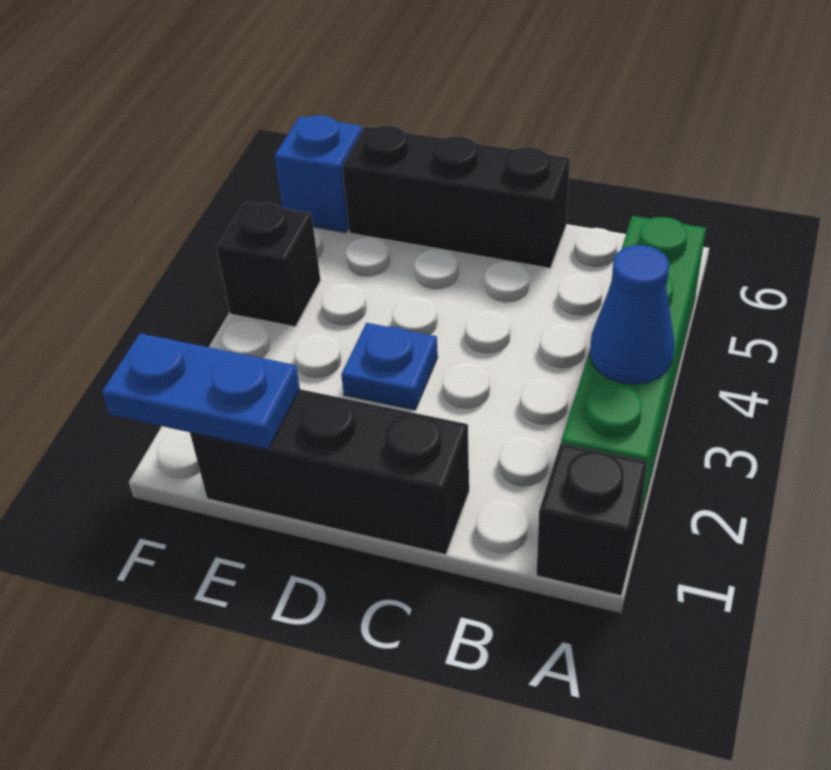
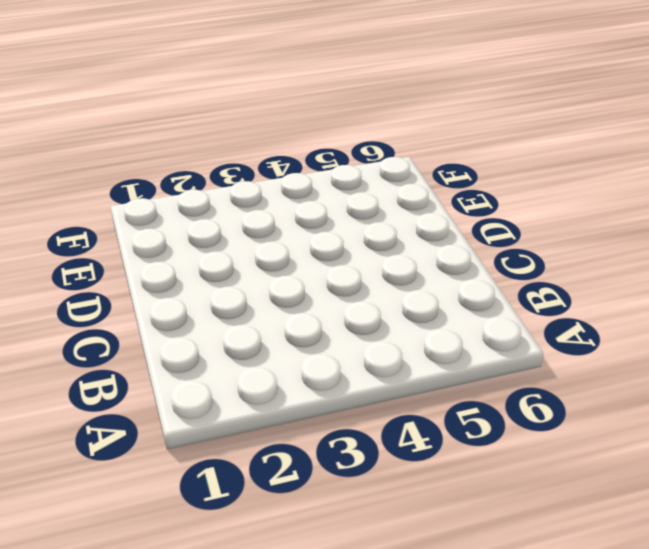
none -> black 1x1 brick [536,443,647,596]
none -> green 1x4 brick [561,216,706,522]

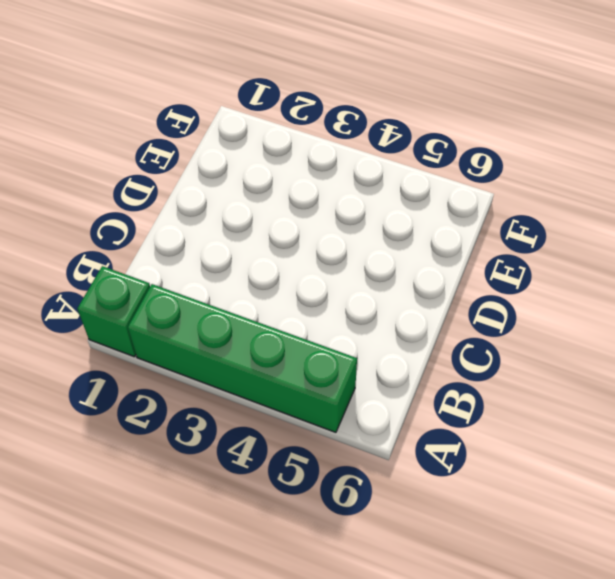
green 1x1 brick [77,266,150,357] -> black 1x1 brick [536,443,647,596]
none -> black 1x3 brick [190,389,469,555]
none -> black 1x3 brick [342,125,570,268]

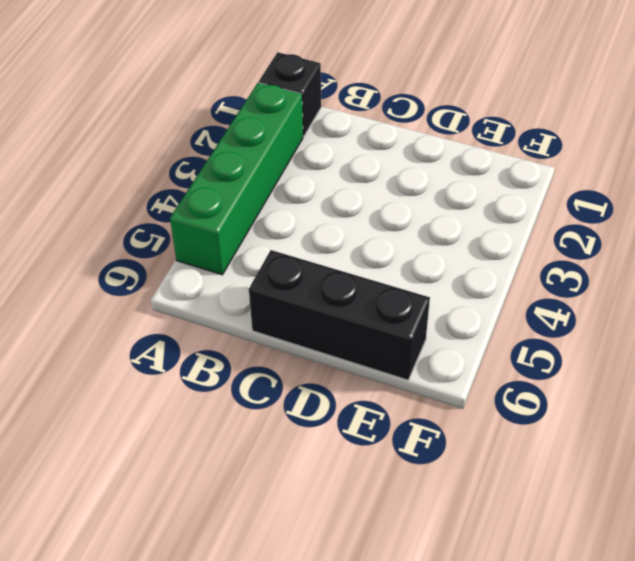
none -> black 1x3 brick [190,389,469,555]
none -> blue 1x1 plate [341,323,438,410]

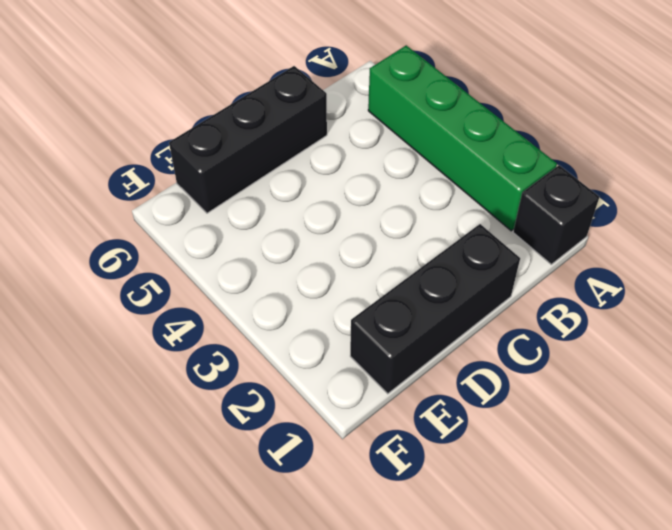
none -> blue 1x1 plate [341,323,438,410]
none -> black 1x1 brick [216,202,320,327]

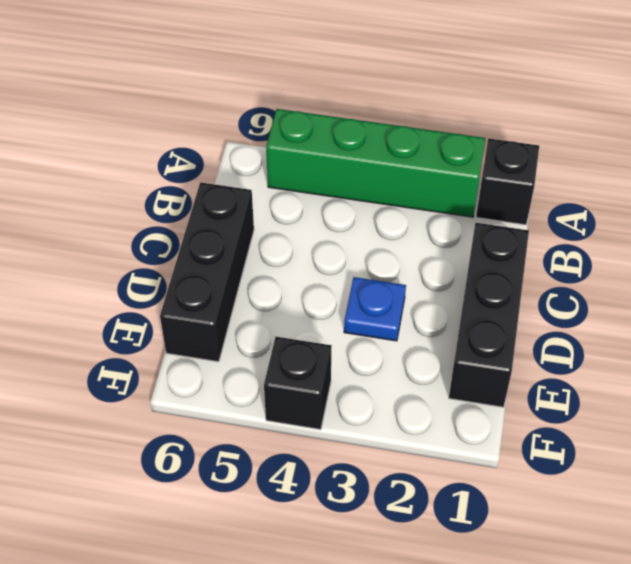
none -> blue 1x1 brick [274,115,362,233]
none -> blue 1x1 cone [590,245,674,384]

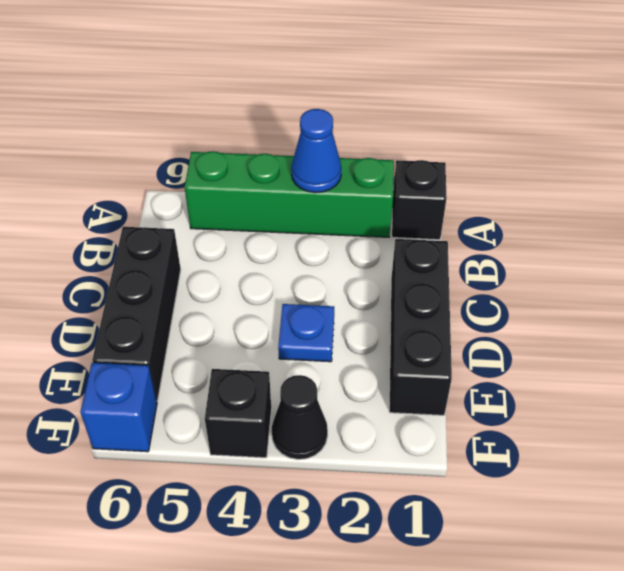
black 1x1 cone [272,375,328,459] -> none
none -> blue 1x2 plate [102,333,300,450]

